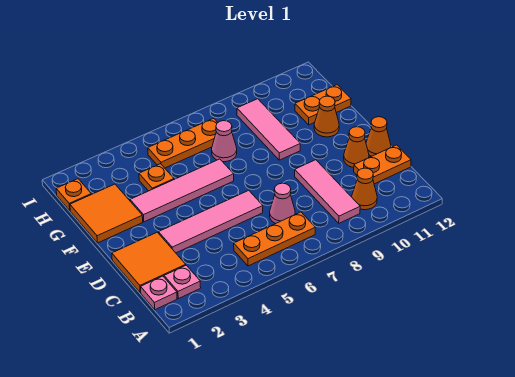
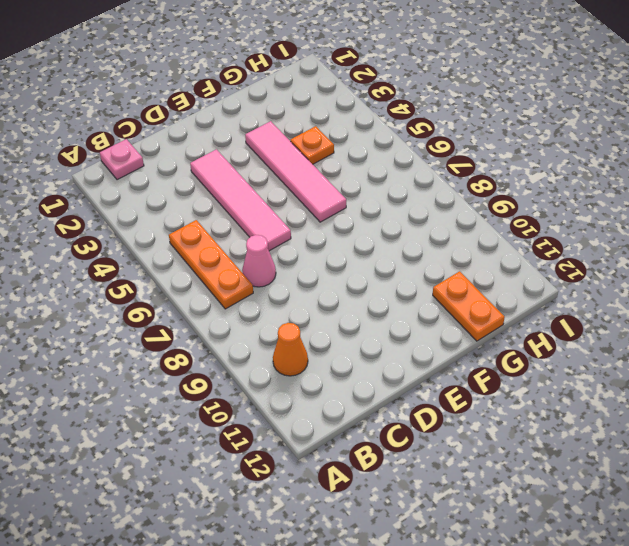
none -> pink 1x1 plate [164,265,201,299]
none -> pink 1x3 tile [295,160,360,223]
none -> orange 2x2 tile [112,232,186,293]

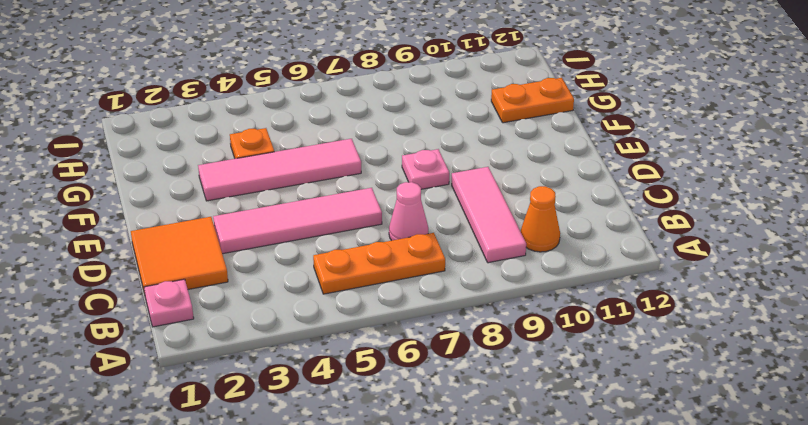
pink 1x1 plate [402,149,449,189] -> pink 1x1 plate moved to [164,265,201,299]
none -> orange 1x2 plate [354,145,411,184]
none -> orange 1x1 cone [344,127,369,167]
none -> orange 1x1 cone [366,117,391,156]

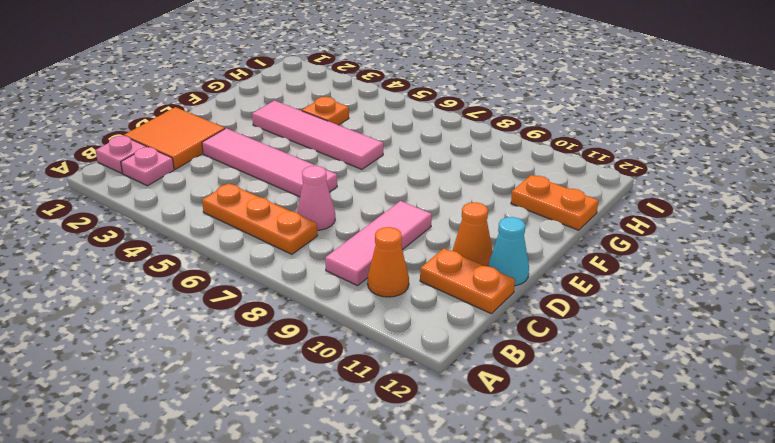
cyan 1x1 cone [488,217,529,286] -> orange 1x1 cone [366,117,391,156]
none -> orange 2x2 tile [70,184,143,243]
none -> pink 1x3 tile [237,99,300,160]
none -> orange 1x1 cone [314,96,339,137]

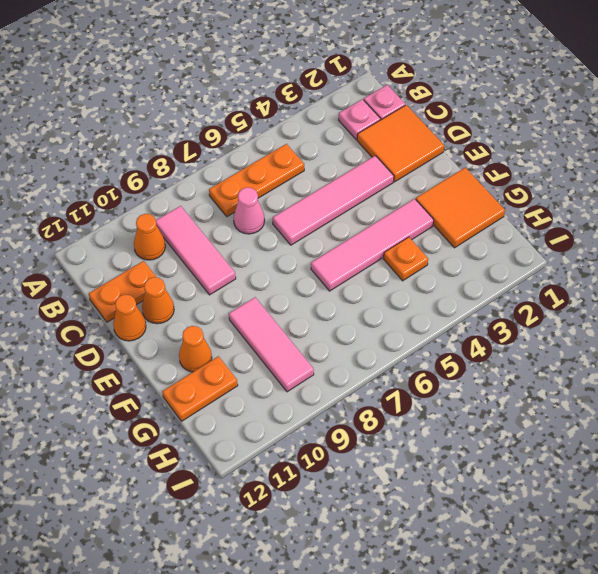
none -> pink 1x1 cone [212,121,237,162]
none -> orange 1x1 plate [56,179,91,210]
none -> orange 1x3 plate [148,118,218,168]

